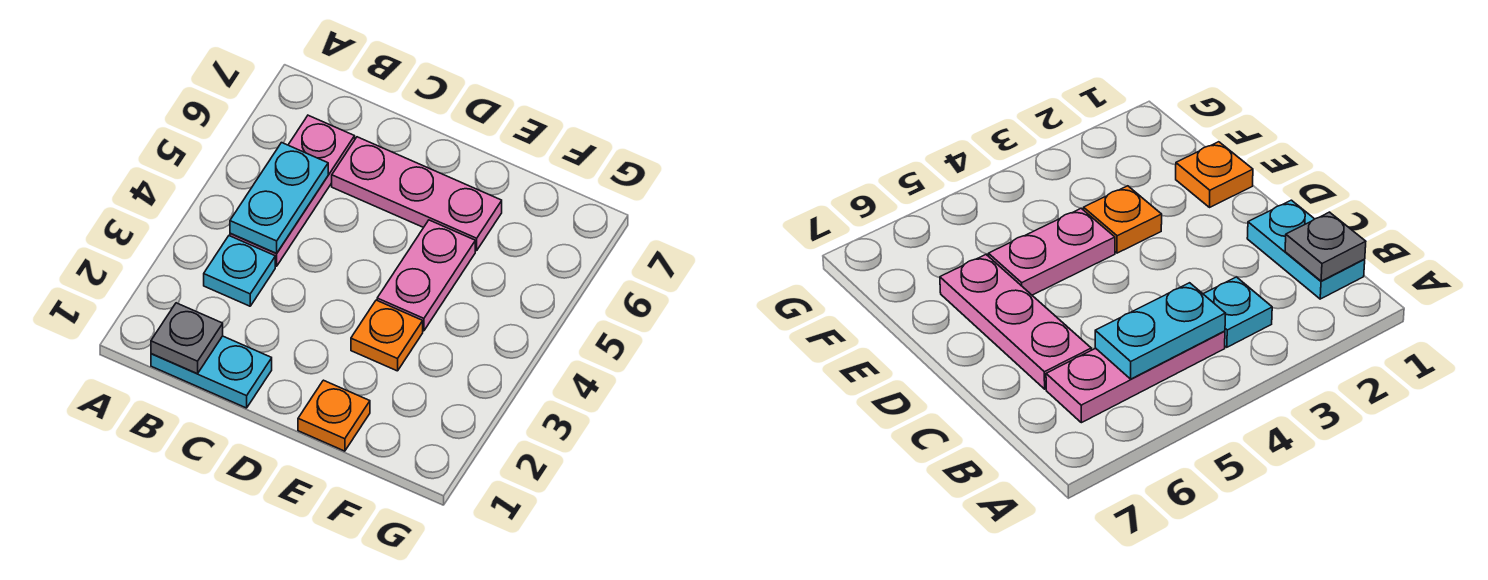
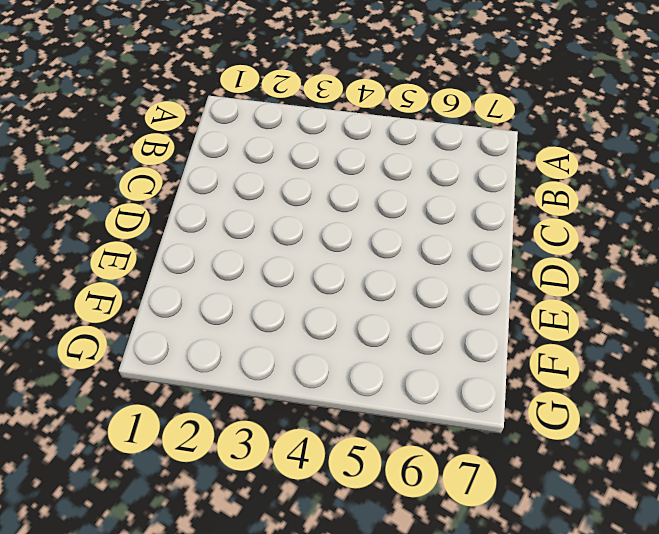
none -> cyan 1x2 plate [151,336,272,408]
none -> cyan 1x1 plate [204,236,275,306]

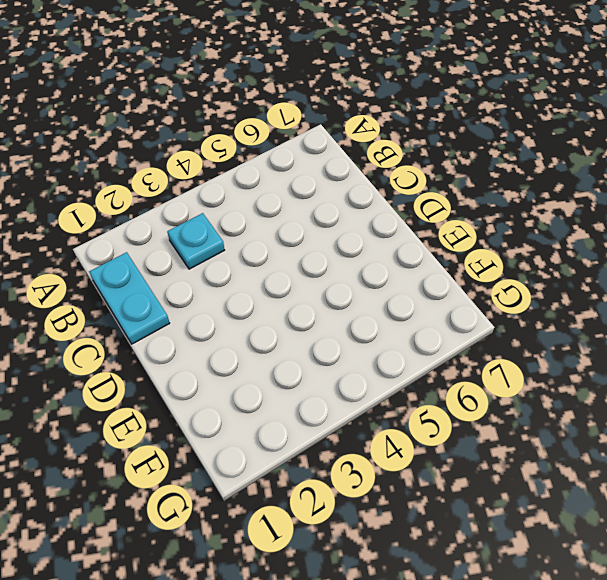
none -> pink 1x3 plate [230,115,355,266]
none -> pink 1x3 plate [332,137,502,251]

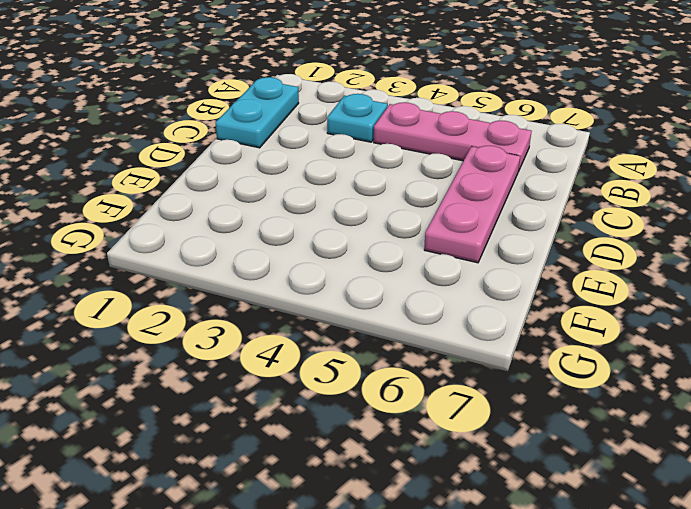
none -> orange 1x1 plate [298,380,370,451]
none -> orange 1x1 plate [351,300,423,371]

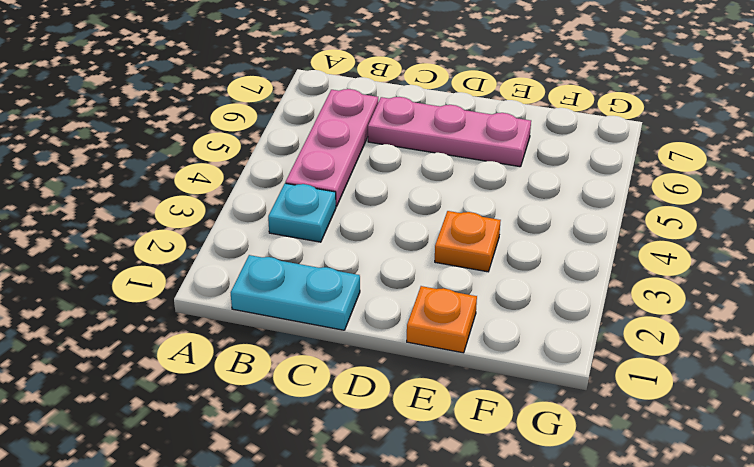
none -> pink 1x2 plate [377,220,475,331]
none -> grey 1x1 plate [151,303,223,374]

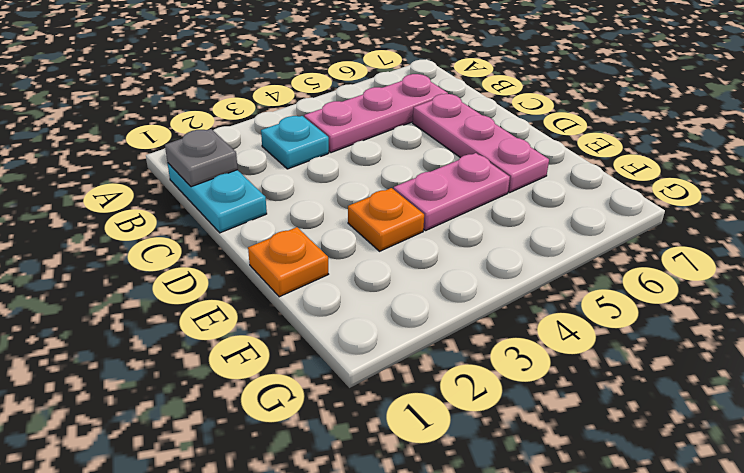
none -> cyan 1x2 plate [230,143,328,253]

